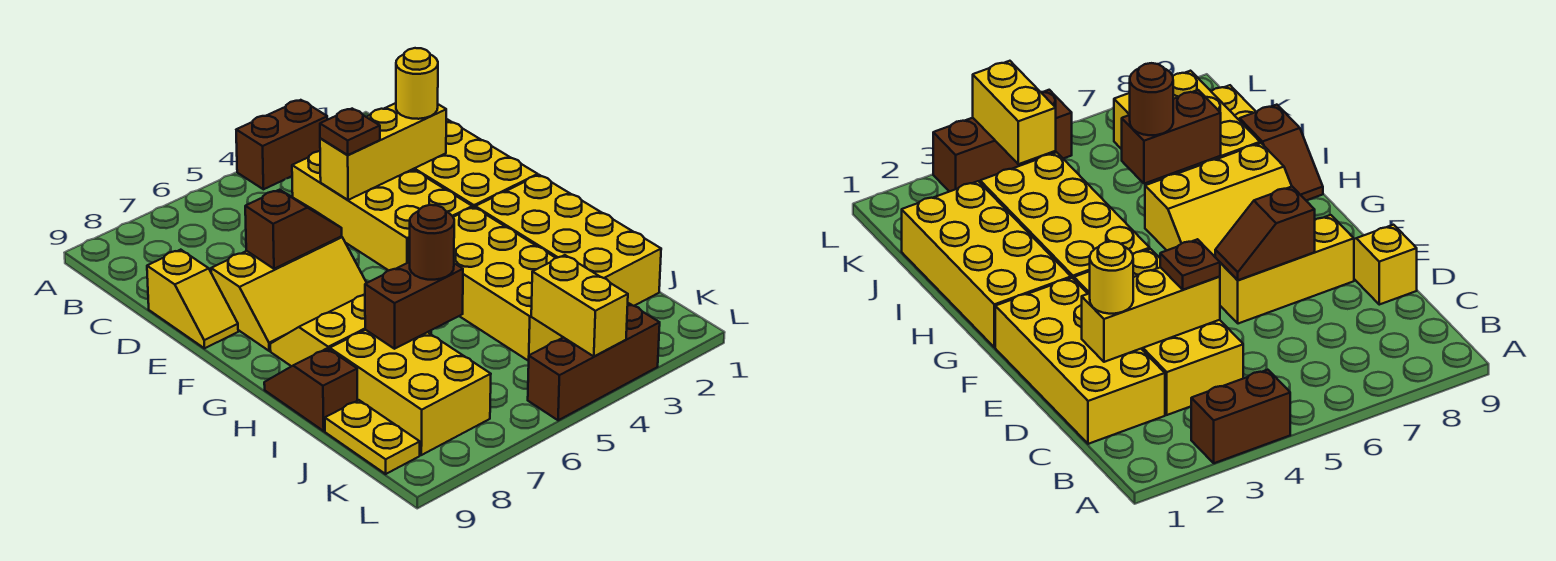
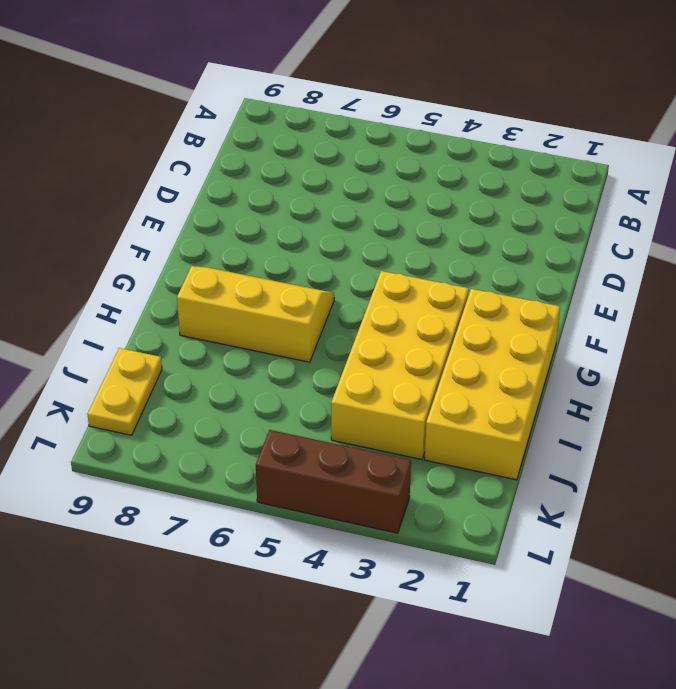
none -> brown 1x2 brick [236,100,327,189]
none -> yellow 2x4 brick [413,119,538,207]
none -> yellow 2x4 brick [292,151,472,271]

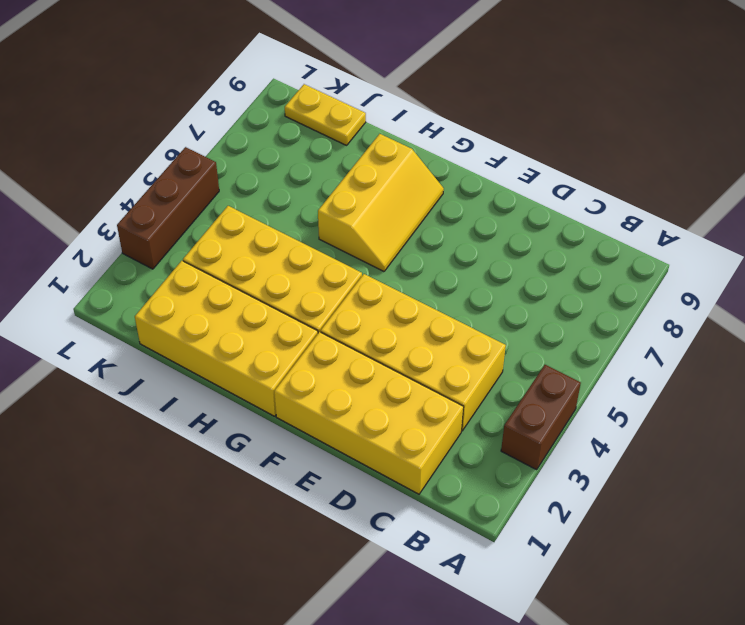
none -> yellow 1x2 slope [147,250,238,348]
none -> yellow 2x3 slope [211,236,366,351]
none -> brown 1x2 slope [264,348,357,431]

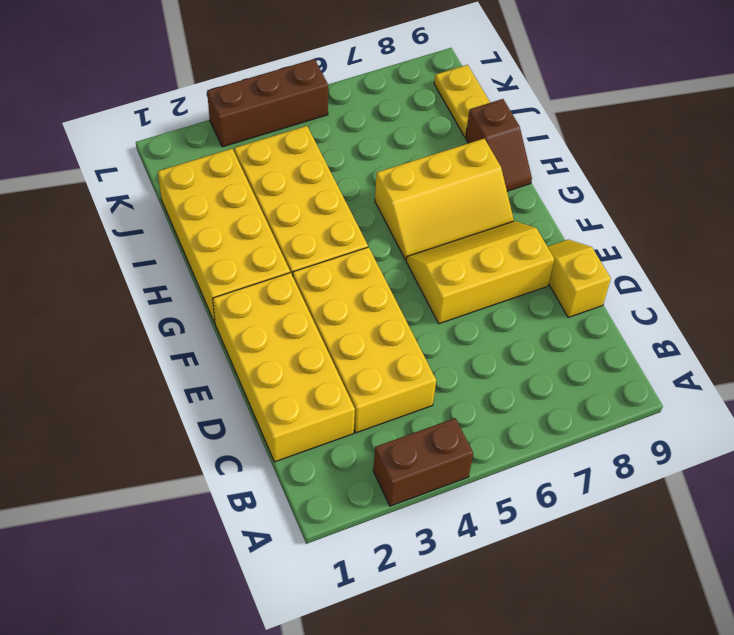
none -> yellow 2x3 brick [330,330,491,455]
none -> yellow 1x3 brick [320,103,446,200]
none -> brown 1x2 slope [245,190,342,269]

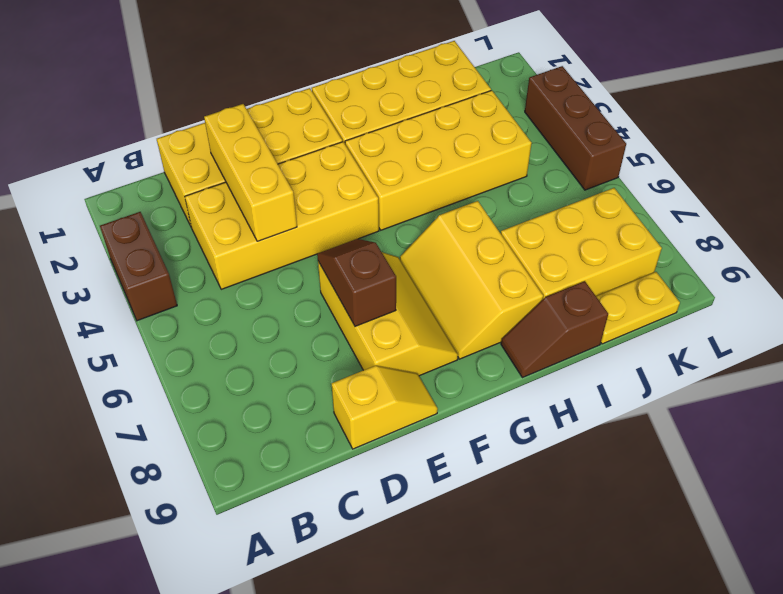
none -> brown 1x2 brick [365,262,463,349]
none -> yellow 1x2 brick [531,255,628,356]
none -> yellow 1x1 round brick [396,48,438,119]

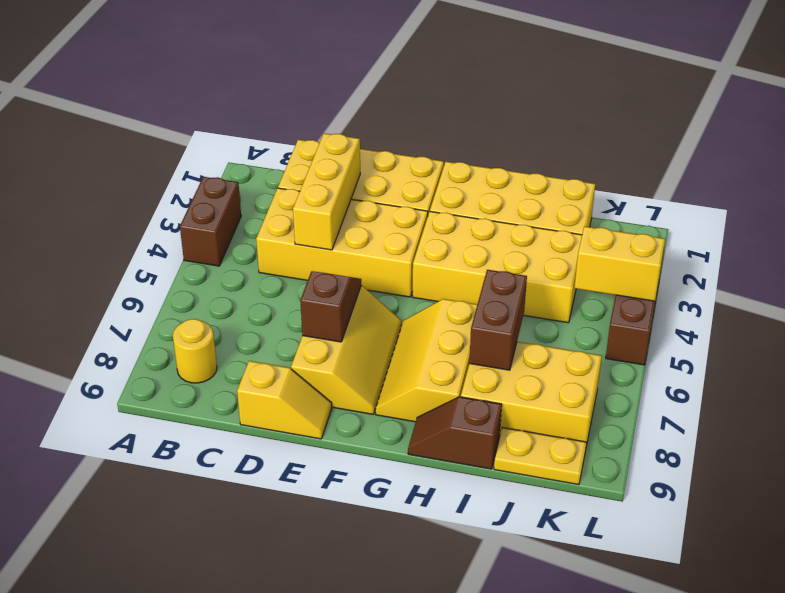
yellow 1x1 round brick [173,319,217,383] -> yellow 1x1 round brick moved to [396,48,438,119]
none -> brown 1x1 plate [320,109,380,155]
none -> brown 1x1 round brick [410,205,454,280]

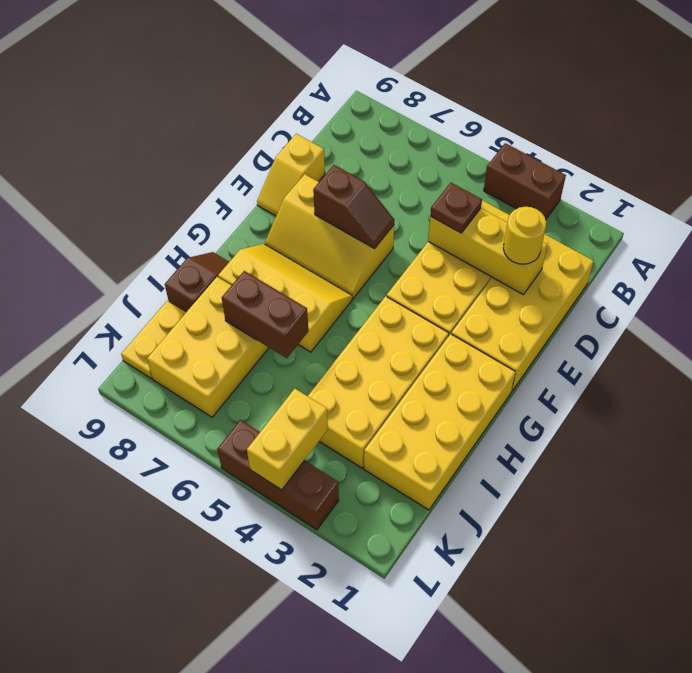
none -> brown 1x1 round brick [410,205,454,280]

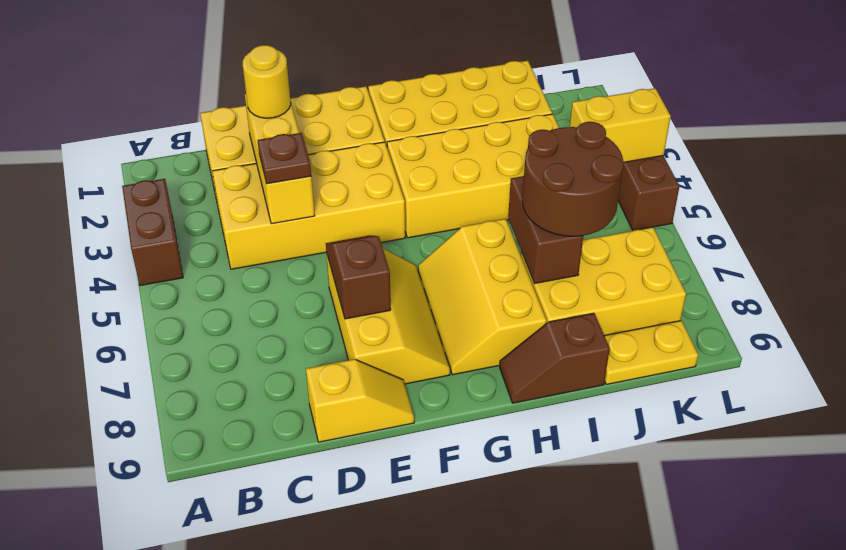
brown 2x2 round brick [522,122,623,236] -> brown 1x1 round brick [410,205,454,280]

